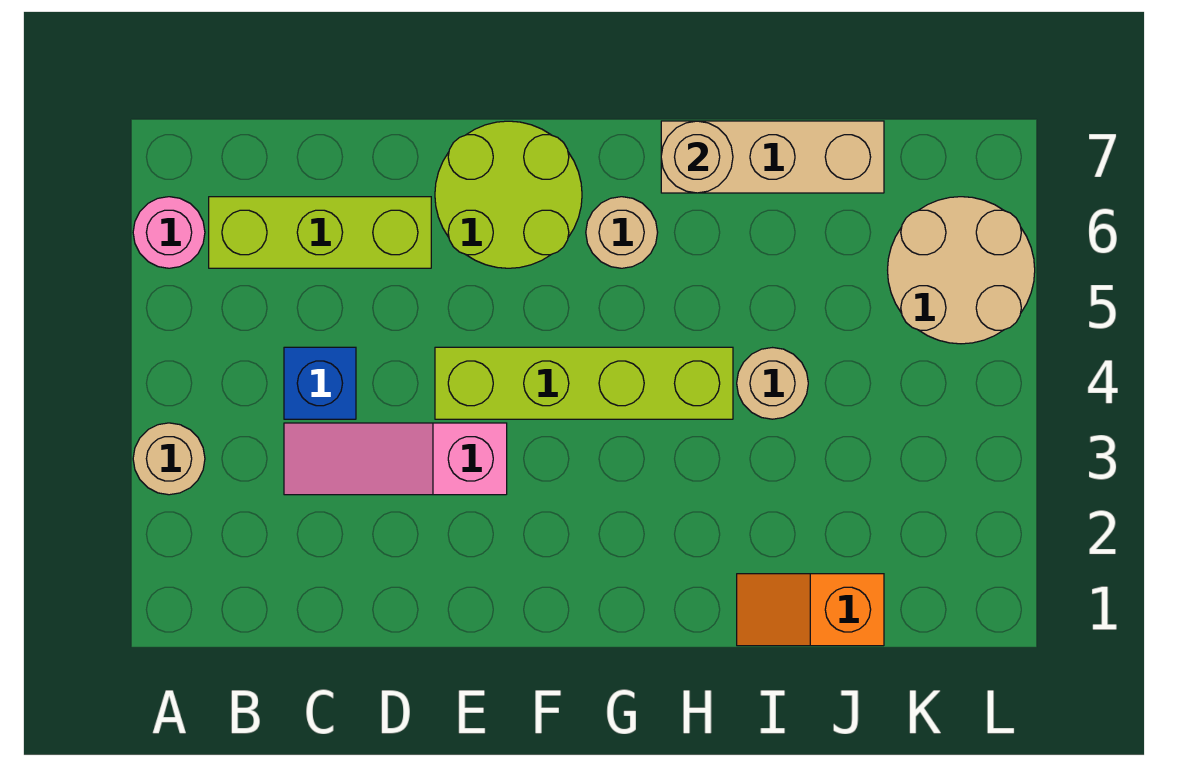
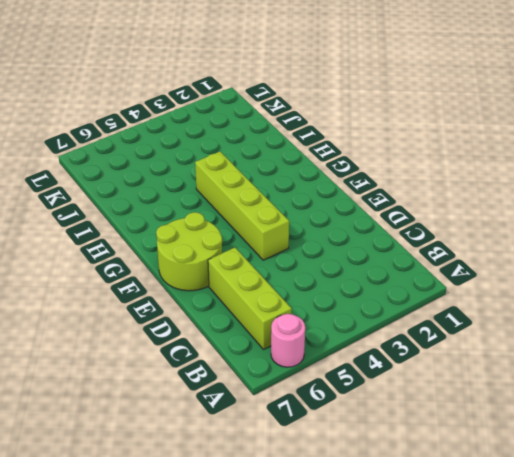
none -> tan 1x1 round brick [133,423,205,495]
none -> pink 1x3 slope [284,423,507,495]
none -> blue 1x1 brick [284,347,356,419]

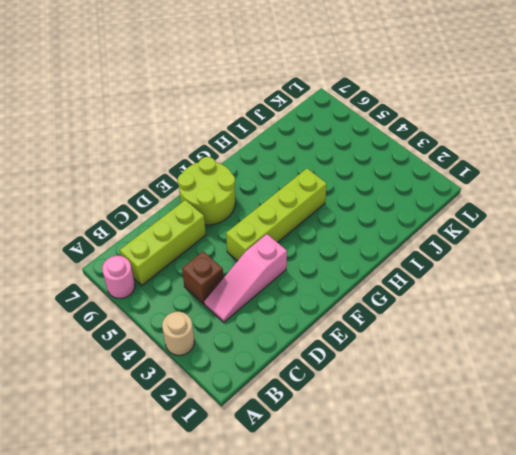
brown 1x1 brick [182,251,223,304] -> blue 1x1 brick [284,347,356,419]
none -> tan 1x1 round brick [586,197,658,268]
none -> tan 1x3 brick [661,121,884,193]
none -> orange 1x2 slope [737,574,884,646]

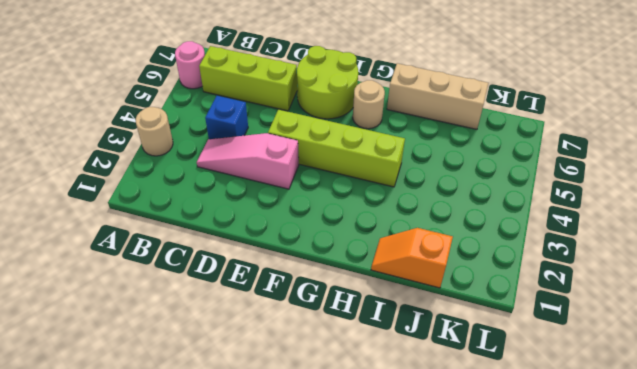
none -> tan 1x1 round brick [737,348,808,419]
none -> tan 2x2 round brick [888,197,1035,344]
none -> tan 1x1 round brick [661,121,733,193]

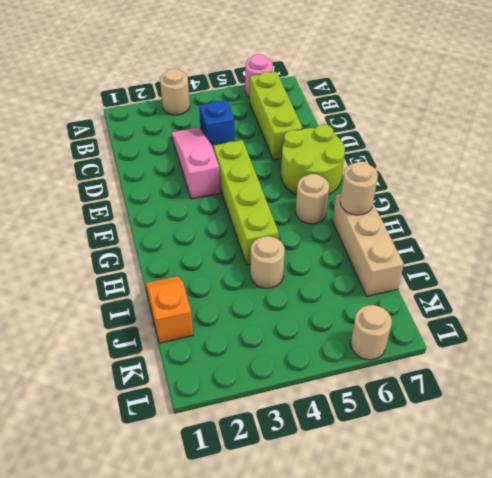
tan 1x1 round brick [351,305,392,360] -> tan 2x2 round brick [888,197,1035,344]

